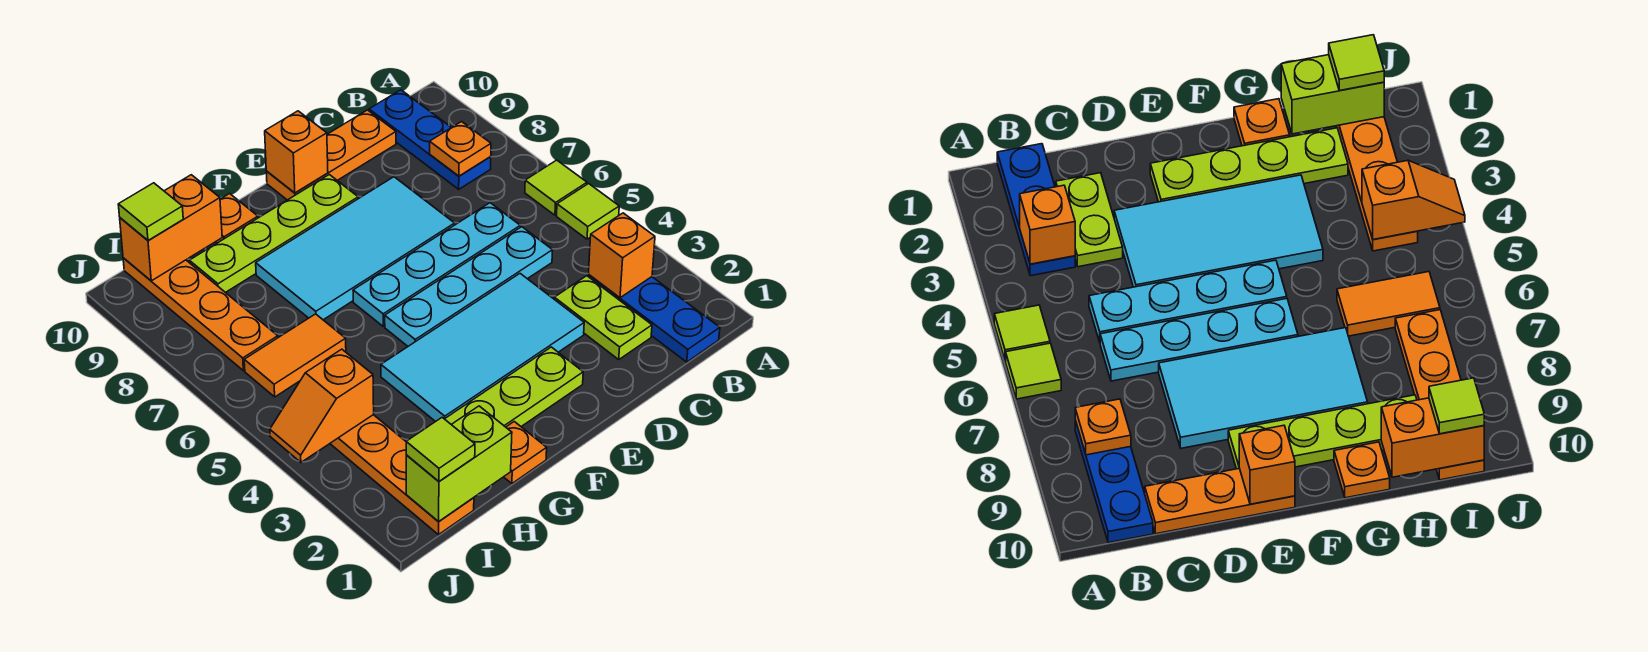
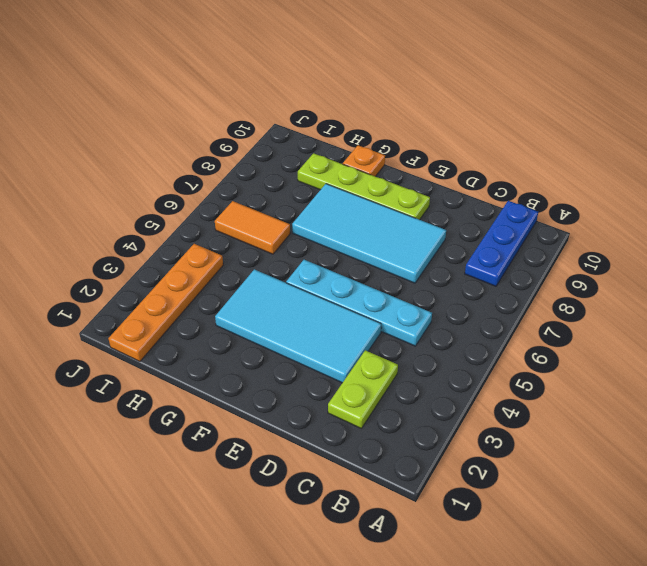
none -> lime 1x1 tile [557,184,619,239]
none -> lime 1x1 tile [525,160,587,215]
none -> blue 1x3 plate [588,275,720,362]

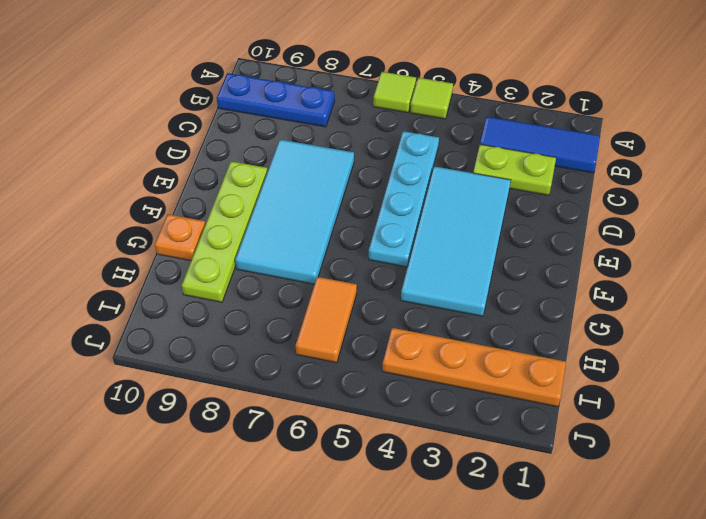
blue 1x3 tile [480,117,600,173] -> blue 1x3 plate [588,275,720,362]
none -> cyan 1x4 plate [353,203,520,326]
none -> orange 1x3 plate [266,110,396,200]
none -> lime 1x4 plate [445,347,583,427]

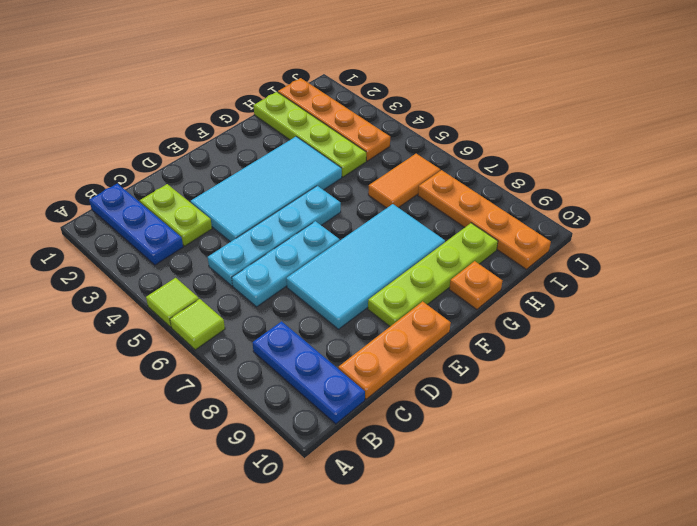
cyan 1x3 plate [232,221,340,307] -> cyan 1x4 plate [353,203,520,326]
lime 1x4 plate [253,92,366,177] -> lime 1x4 plate turned to [445,347,583,427]
none -> orange 1x1 plate [504,422,547,484]
none -> orange 1x1 brick [589,213,655,298]
none -> orange 1x1 plate [430,122,491,176]

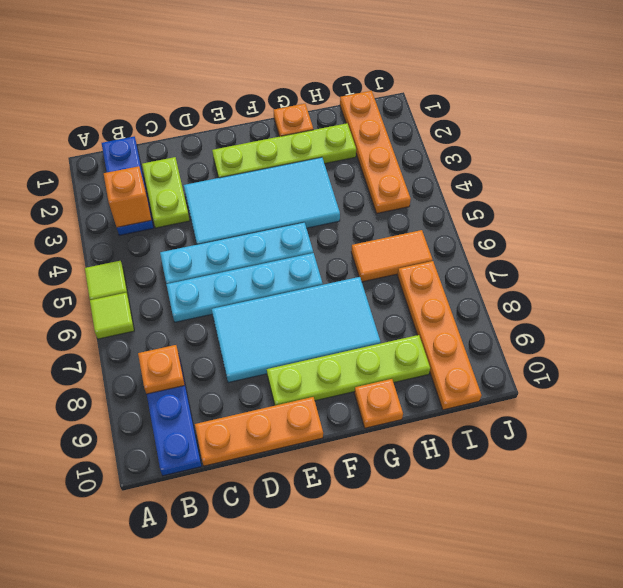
none -> orange 1x1 brick [265,111,328,193]
none -> lime 1x2 brick [406,406,512,522]
none -> orange 1x2 brick [120,175,222,281]

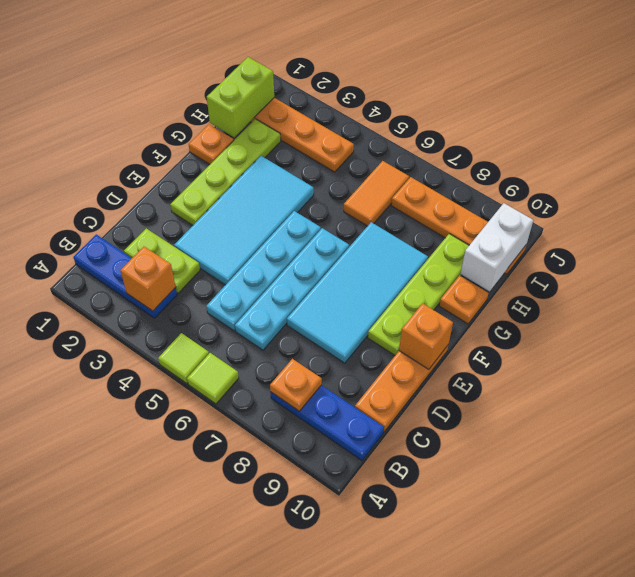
white 1x2 brick [461,203,533,291] -> orange 1x2 brick [120,175,222,281]
none -> orange 1x2 slope [270,349,374,462]
none -> lime 1x1 tile [406,418,475,481]
none -> lime 1x1 tile [118,183,183,240]

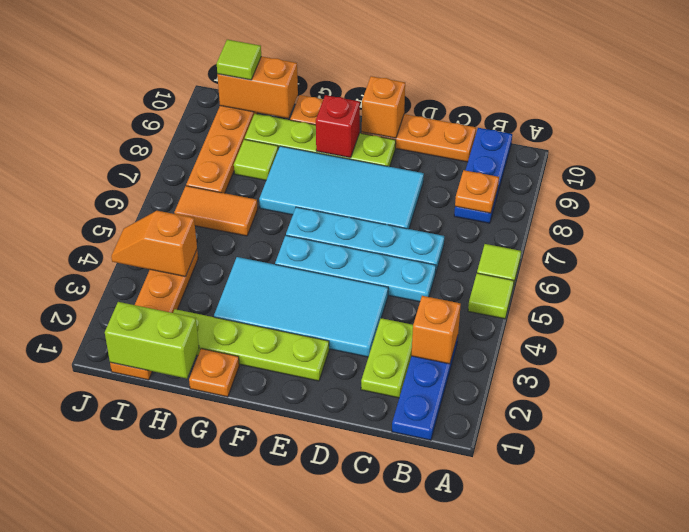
red 1x1 brick [316,95,360,158] -> none
lime 1x1 tile [234,139,278,180] -> lime 1x1 tile moved to [406,418,475,481]

